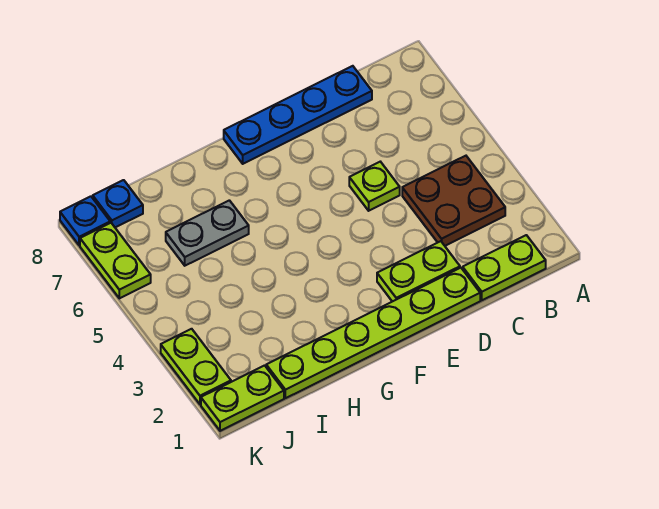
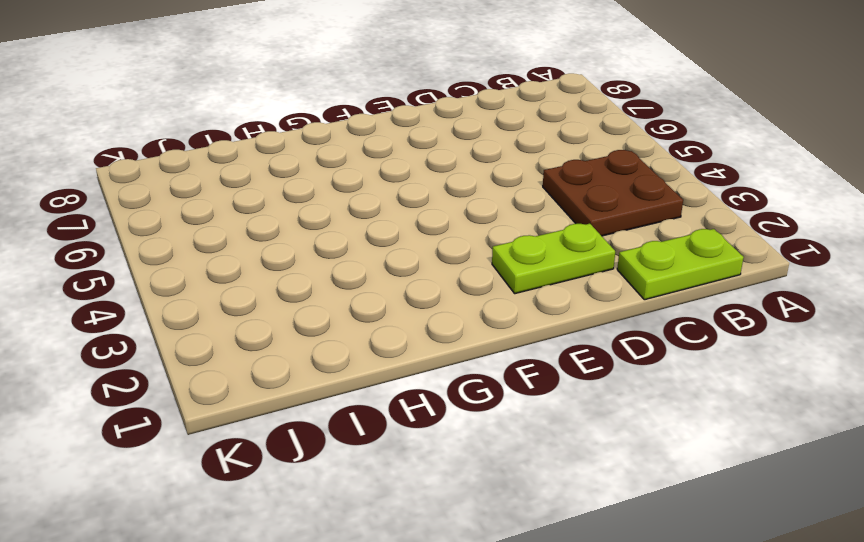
none -> blue 1x4 plate [224,66,372,164]
none -> lime 1x6 plate [266,268,480,398]
none -> lime 1x1 plate [349,162,400,211]

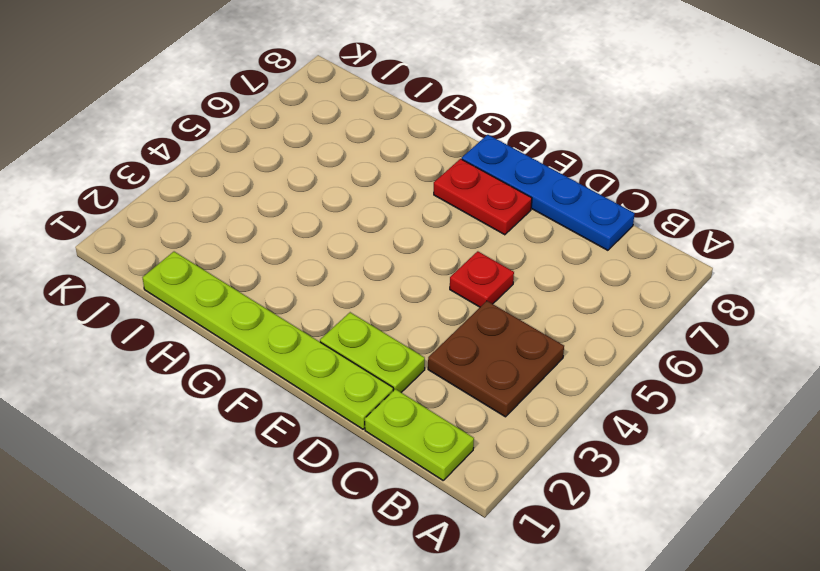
red 1x1 plate [450,251,514,307] -> lime 1x1 plate [349,162,400,211]
red 1x2 plate [434,159,532,235] -> none
none -> grey 1x2 plate [166,200,249,266]
none -> lime 1x2 plate [201,365,284,431]
none -> blue 1x1 plate [93,180,143,227]

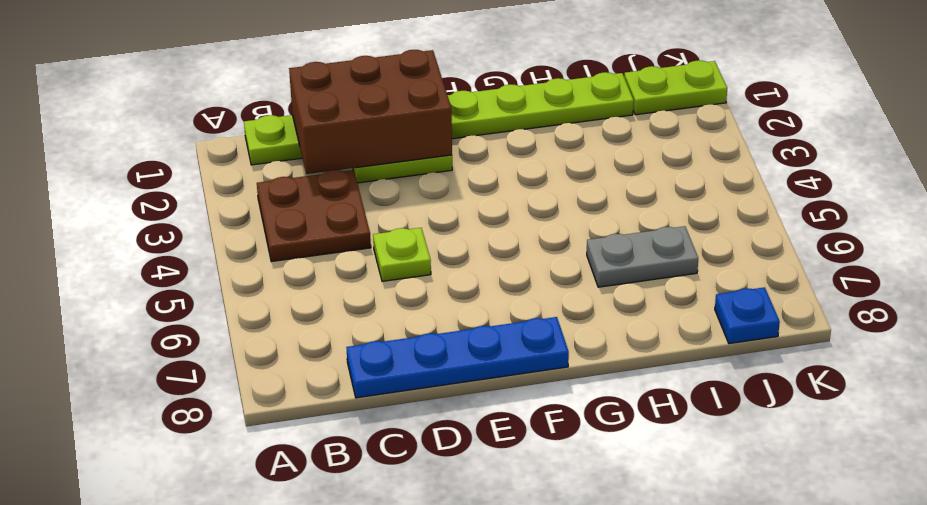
brown 2x3 brick [289,50,452,174] -> none
none -> lime 1x2 plate [161,329,231,404]
none -> lime 1x2 plate [80,223,151,298]
none -> blue 1x1 plate [60,196,110,245]

